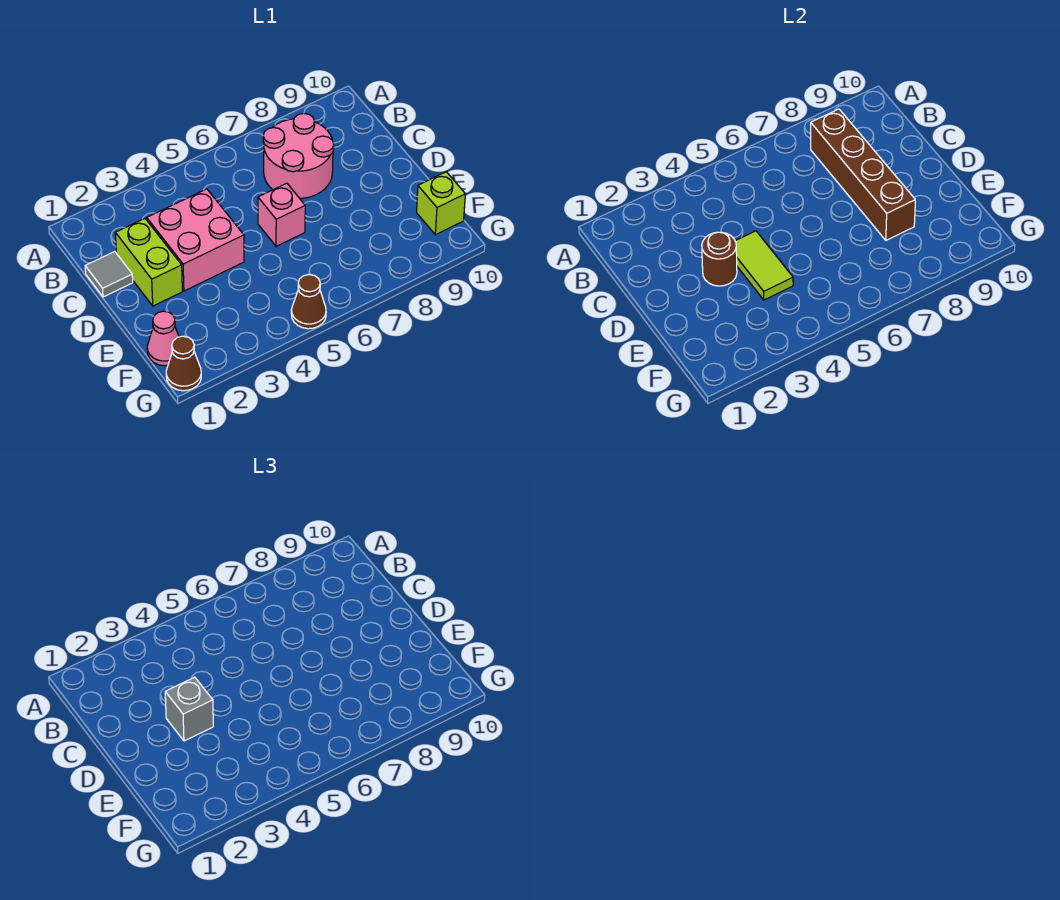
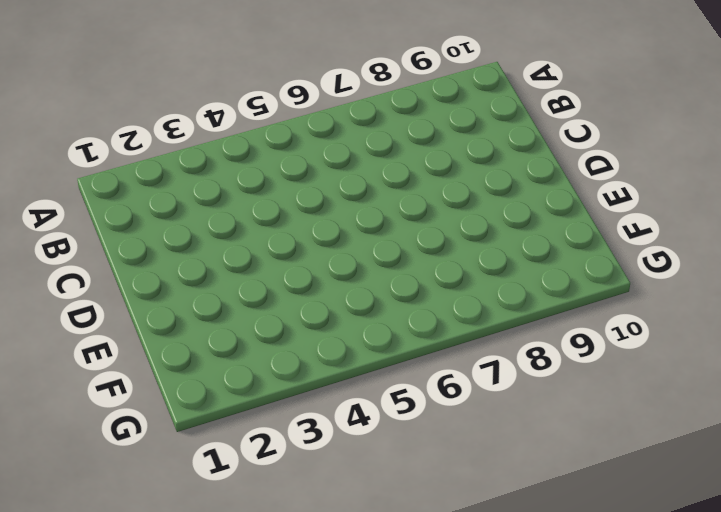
none -> pink 2x2 round brick [263,113,334,198]
none -> grey 1x1 tile [85,252,133,297]
none -> lime 1x2 brick [115,219,182,306]

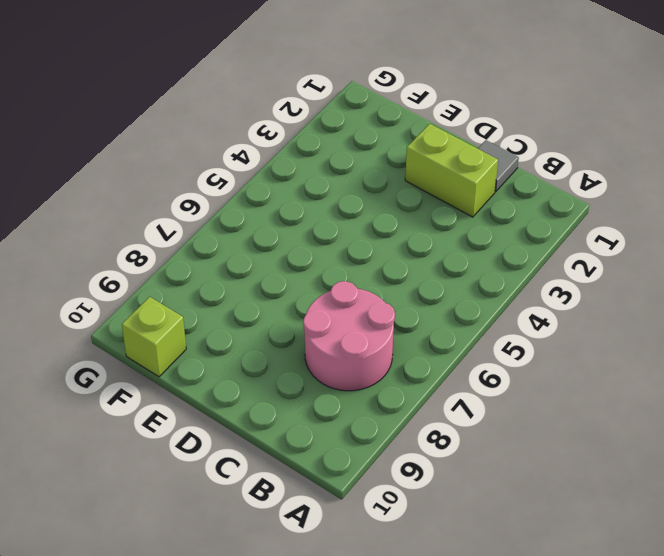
none -> pink 2x2 brick [147,189,244,291]
none -> pink 1x1 brick [258,183,305,246]
none -> pink 1x1 cone [147,311,179,366]

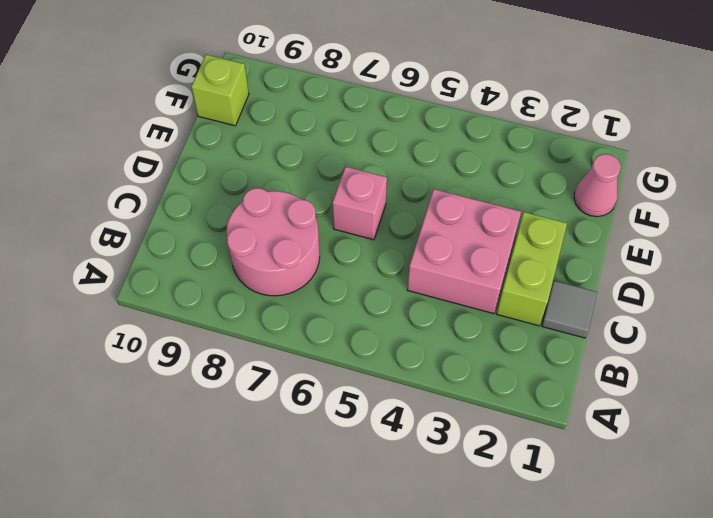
none -> brown 1x1 cone [166,336,201,391]
none -> brown 1x1 cone [291,275,326,329]
none -> brown 1x4 brick [811,109,915,240]

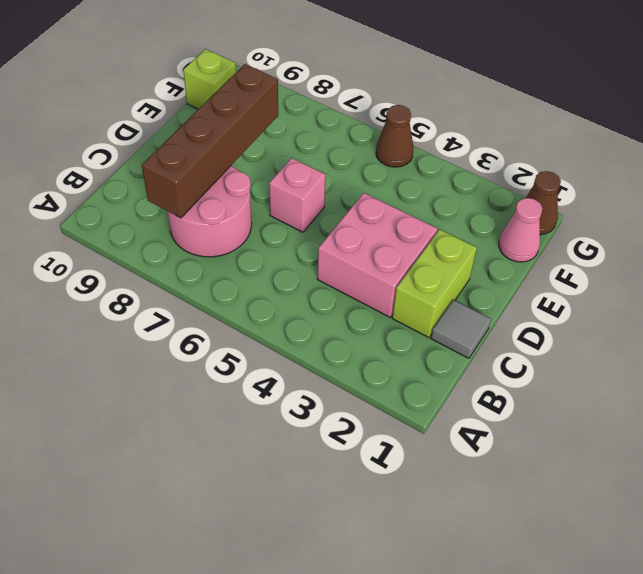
none -> brown 1x1 round brick [702,232,737,286]
none -> lime 1x2 tile [735,231,793,300]
none -> grey 1x1 brick [165,677,213,741]

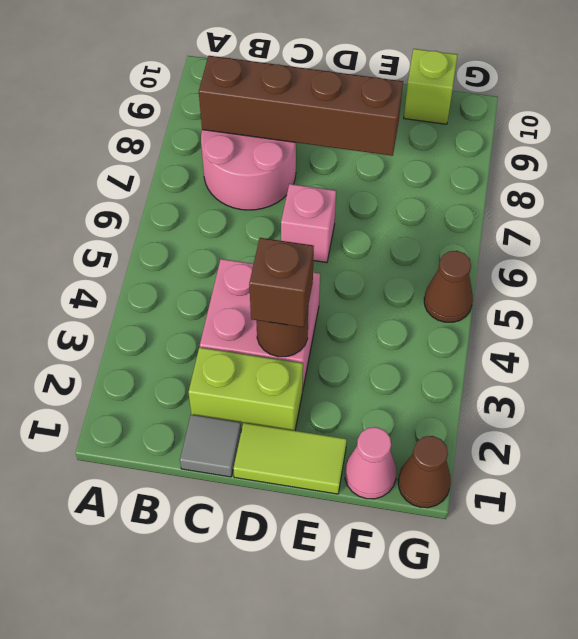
lime 1x2 tile [233,423,347,494] -> lime 1x2 tile moved to [735,231,793,300]
brown 1x1 brick [249,238,314,327] -> grey 1x1 brick [165,677,213,741]

